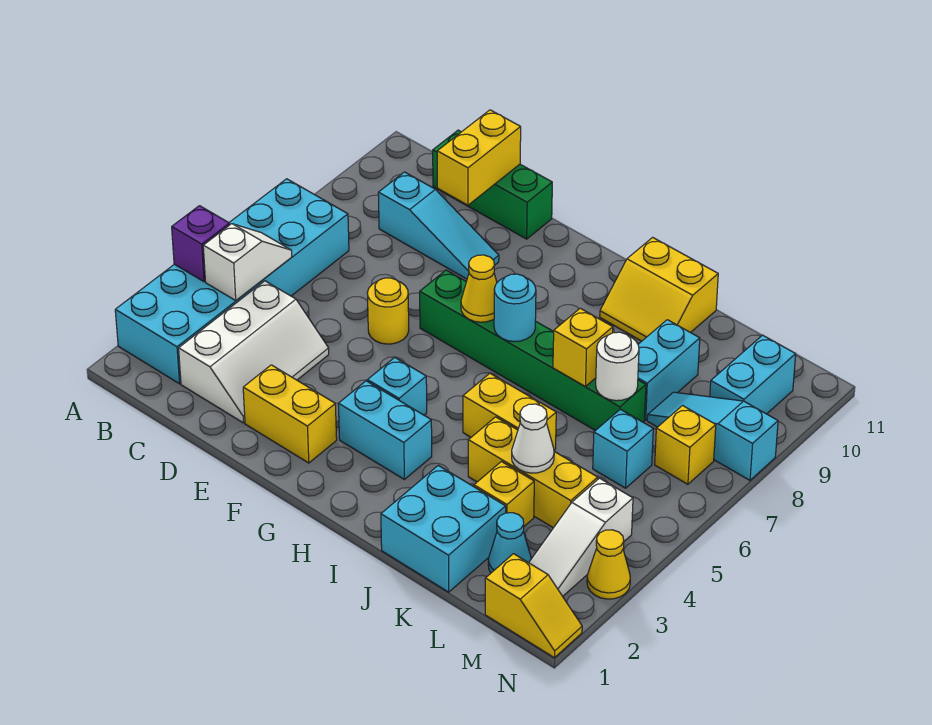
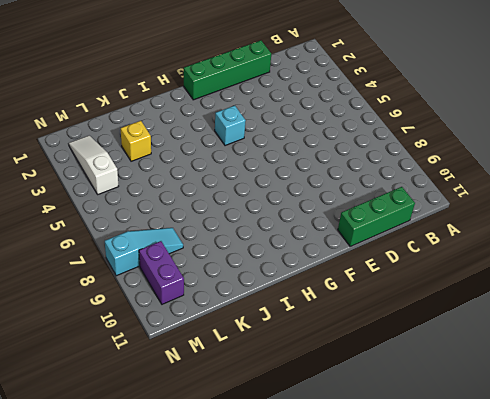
green 1x4 brick [184,40,271,100] -> none
purple 1x2 brick [139,241,184,304] -> cyan 1x2 brick [710,335,796,414]
none -> cyan 2x6 brick [115,179,349,384]
none -> white 2x3 slope [179,281,329,423]
none -> cyan 1x3 slope [378,172,499,279]
none -> yellow 1x2 brick [243,365,337,463]

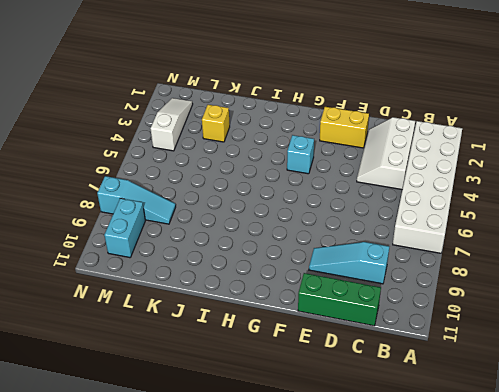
white 2x6 brick [393,121,462,253] -> cyan 2x6 brick [115,179,349,384]
none -> yellow 1x1 round brick [367,278,409,344]
none -> green 1x6 brick [420,270,646,431]
none -> cyan 1x2 brick [338,381,432,479]
none -> yellow 1x2 brick [463,374,556,450]

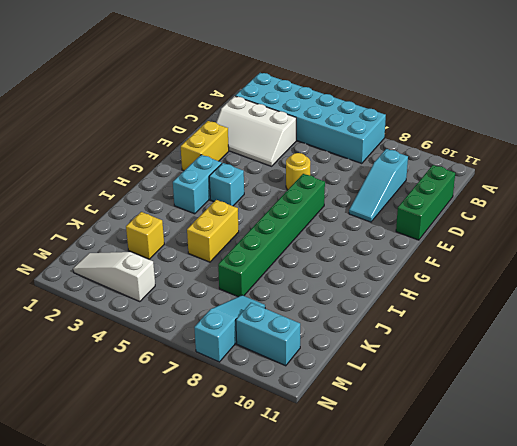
none -> yellow 2x2 slope [600,237,718,341]
none -> cyan 2x2 brick [381,466,506,592]
none -> yellow 1x3 brick [468,417,598,528]
none -> cyan 1x2 brick [638,320,700,420]

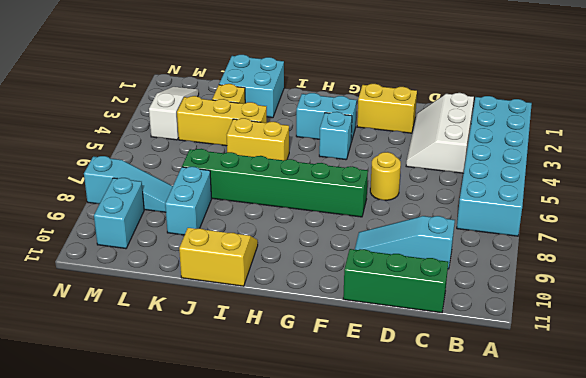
none -> cyan 1x1 cone [488,513,531,573]
none -> cyan 1x1 brick [593,409,653,488]
none -> yellow 1x2 slope [485,554,582,658]
none -> yellow 1x1 brick [655,406,716,484]

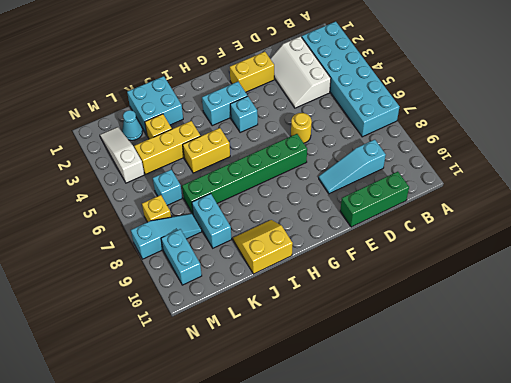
none -> yellow 1x2 slope [485,554,582,658]
none -> yellow 1x1 cone [587,530,630,599]
none -> purple 1x1 brick [172,206,230,282]
none -> white 1x2 slope [203,224,292,300]

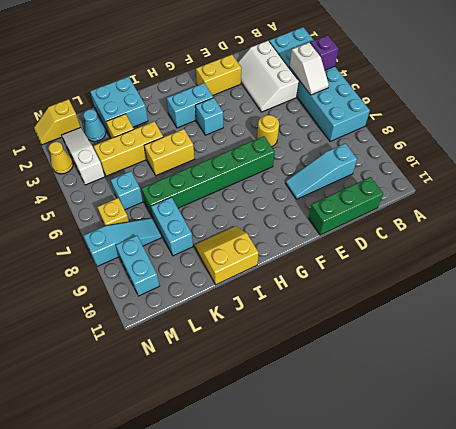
none -> yellow 1x2 brick [437,110,521,205]
none -> yellow 1x1 cone [461,255,497,322]
none -> cyan 1x1 round brick [494,274,536,342]
none -> yellow 1x1 brick [553,308,613,386]

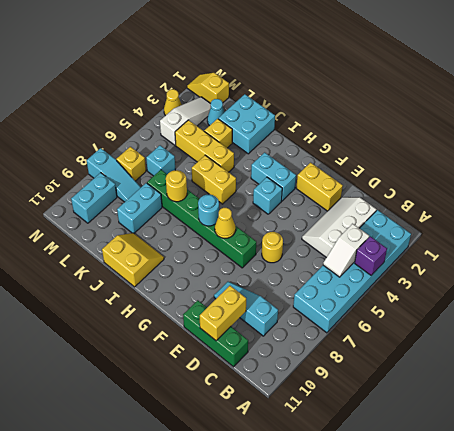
yellow 1x1 round brick [166,170,187,202] -> yellow 1x1 brick [553,308,613,386]
none -> white 1x1 cone [512,404,554,473]
none -> white 1x1 round brick [596,332,639,401]

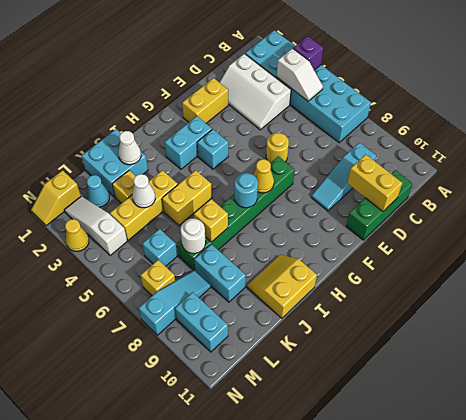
white 1x1 cone [119,131,141,165] -> none

